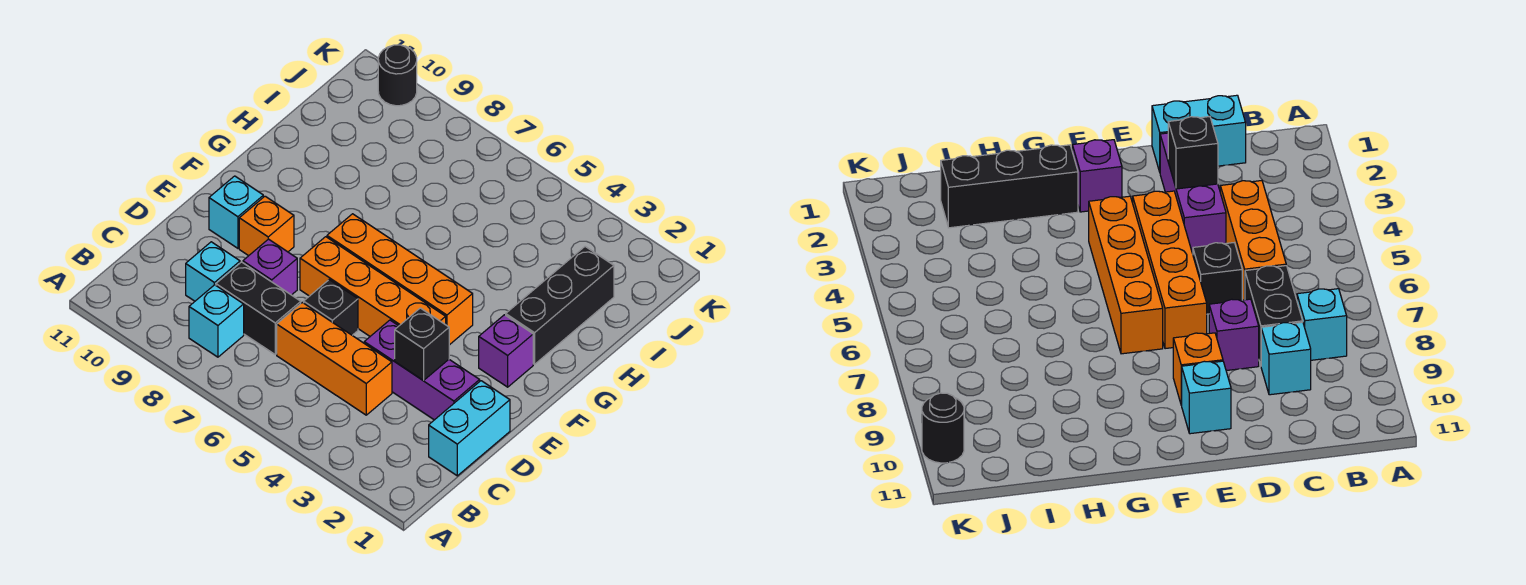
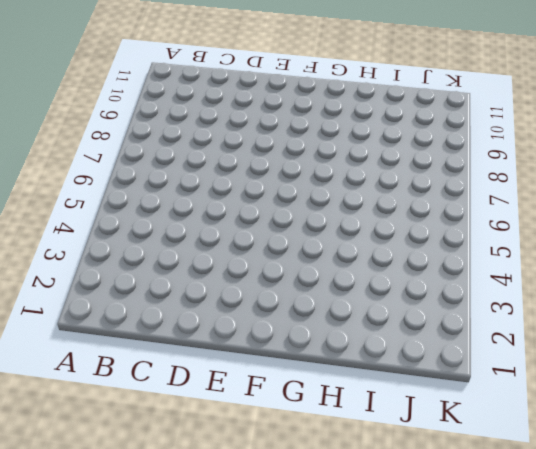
none -> cyan 1x1 brick [189,285,244,357]
none -> cyan 1x2 brick [429,381,510,476]
none -> orange 1x3 brick [277,302,392,415]

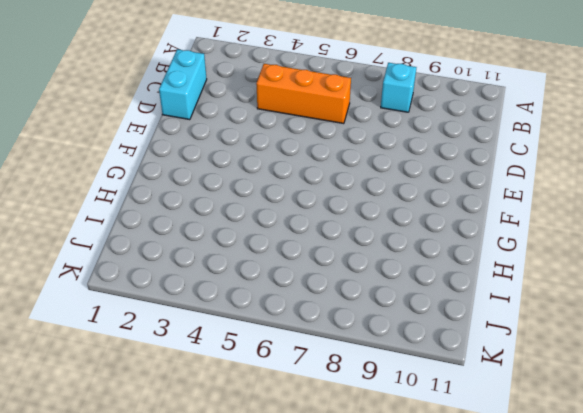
none -> black 1x2 brick [216,262,301,354]
none -> cyan 1x1 brick [186,242,240,301]
none -> purple 1x3 brick [364,320,480,420]

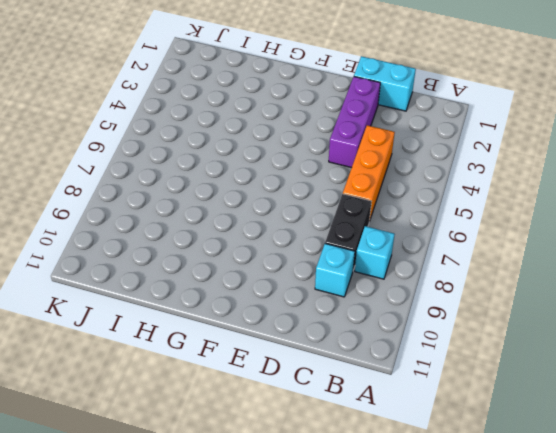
none -> black 1x1 brick [304,280,358,335]
none -> purple 1x1 brick [243,239,297,295]
none -> orange 1x4 brick [300,237,446,336]

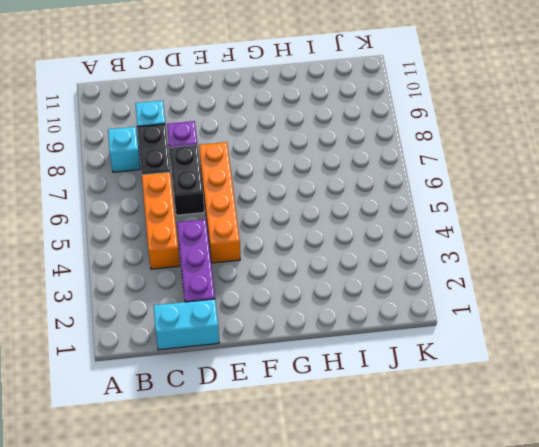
black 1x2 brick [169,145,204,215] -> black 1x1 brick [304,280,358,335]
none -> orange 1x1 brick [239,196,294,256]
none -> cyan 1x1 brick [209,176,263,248]
none -> purple 1x1 brick [479,315,533,387]

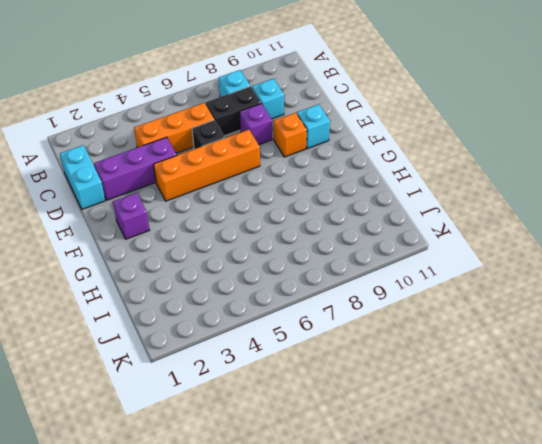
none -> orange 1x4 brick [327,214,473,345]
none -> black 1x3 brick [506,247,614,364]
none -> black 1x1 round brick [378,45,417,106]

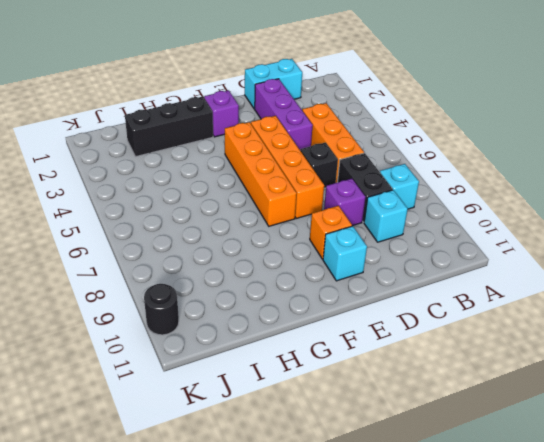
none -> black 1x1 brick [395,308,449,380]

